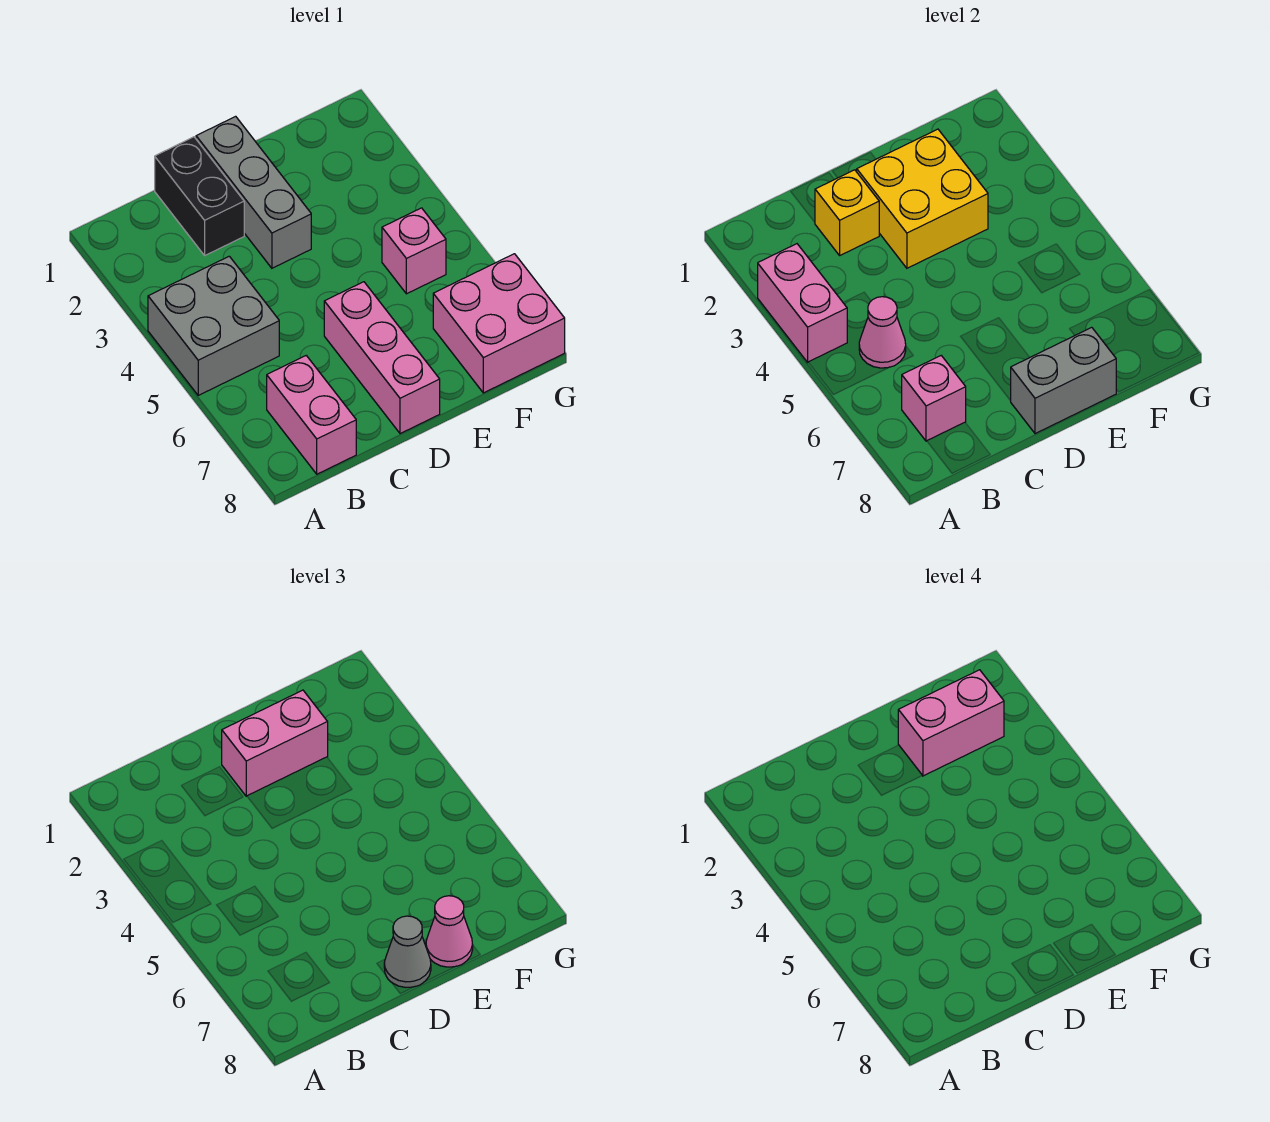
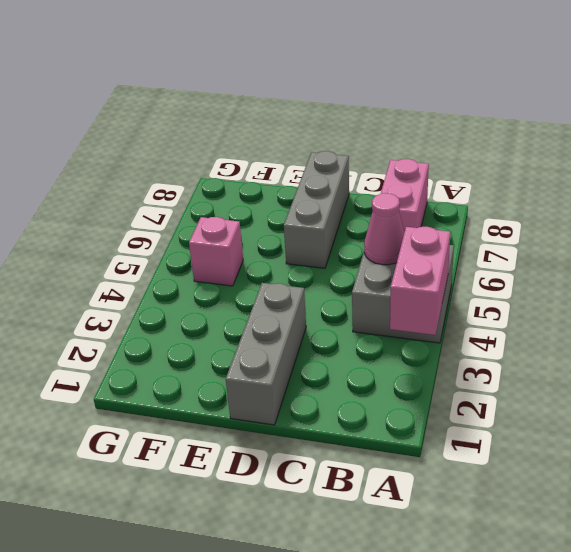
grey 1x3 brick [284,151,349,268] -> pink 1x3 brick [324,282,440,434]
none -> black 1x2 brick [155,137,244,255]
none -> pink 2x2 brick [433,254,565,393]
none -> pink 1x1 brick [902,356,966,441]

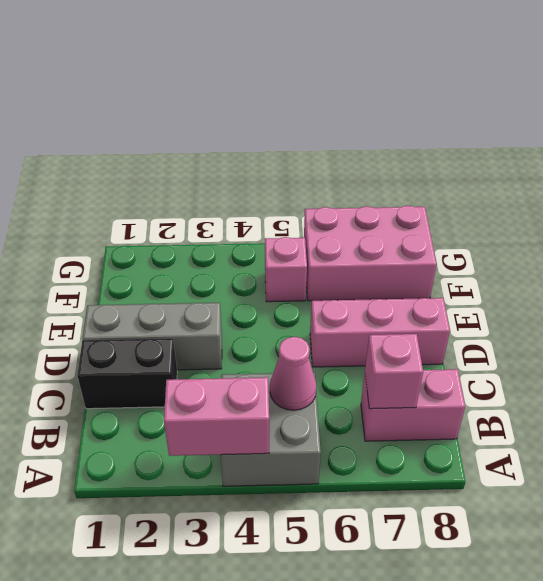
pink 2x3 brick [304,206,436,301] -> pink 2x2 brick [433,254,565,393]
none -> yellow 1x1 brick [815,170,879,255]
none -> yellow 2x2 brick [857,129,988,268]
none -> grey 1x2 brick [1011,327,1116,434]

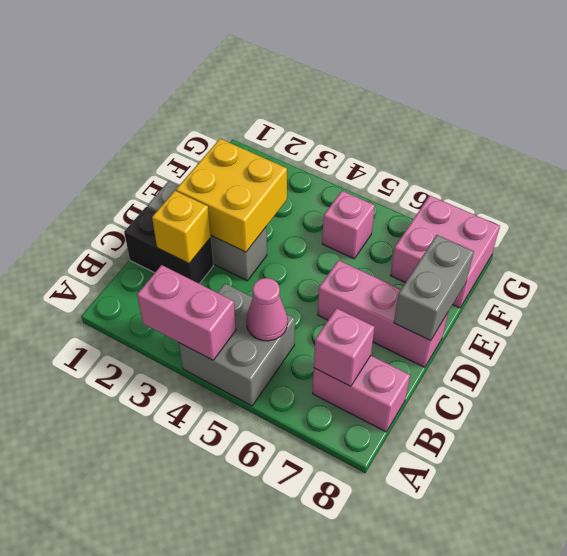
none -> pink 1x2 brick [222,690,328,796]
none -> grey 1x1 cone [384,916,431,987]
none -> pink 1x1 cone [426,896,473,967]

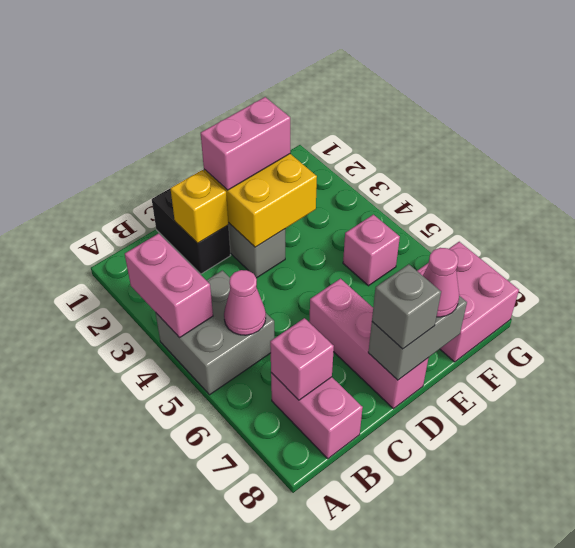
grey 1x1 brick [372,264,441,349] -> grey 1x1 cone [384,916,431,987]
none -> pink 1x2 brick [898,670,1004,776]

